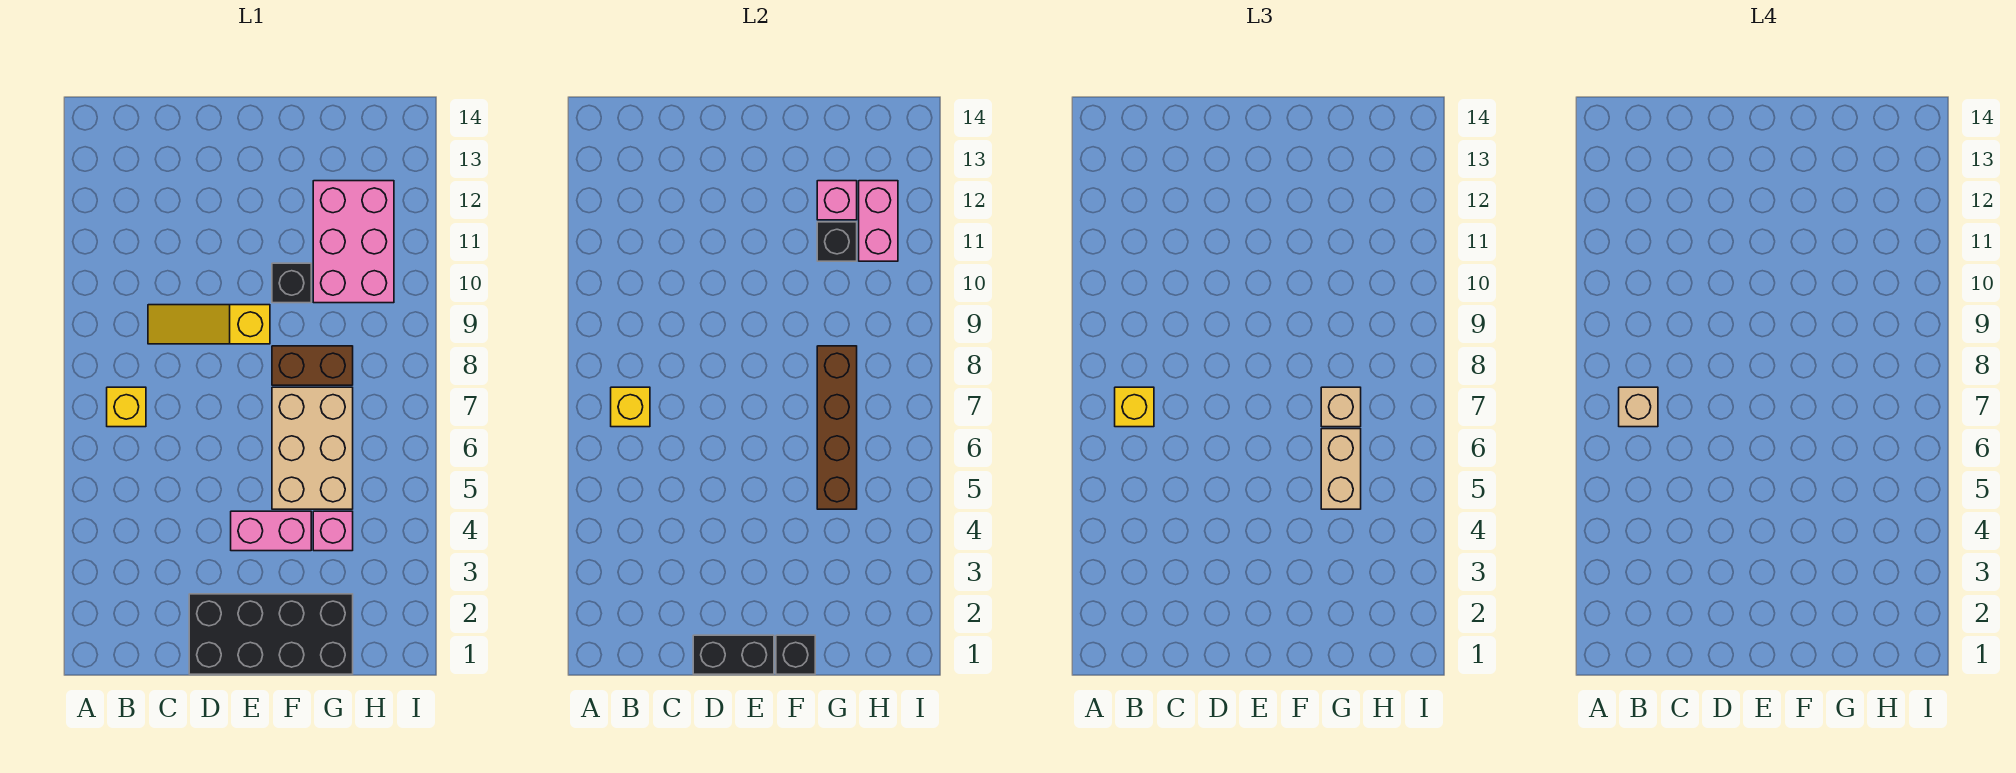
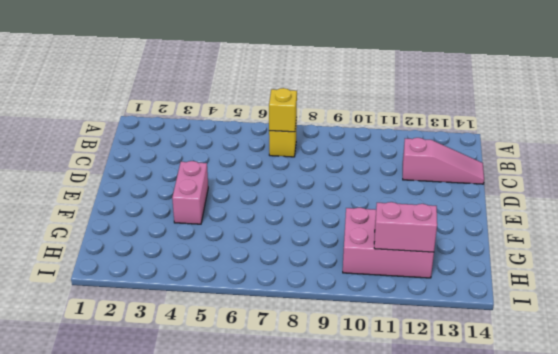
pink 1x3 slope [403,138,484,184] -> none
none -> yellow 1x3 slope [148,305,270,344]
none -> black 2x4 brick [189,594,353,674]
none -> tan 2x3 brick [272,387,353,509]

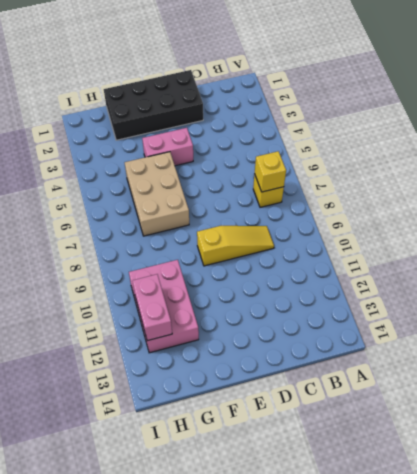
none -> brown 1x2 brick [272,346,353,385]
none -> black 1x1 brick [272,263,311,303]
none -> pink 1x1 brick [313,511,353,551]

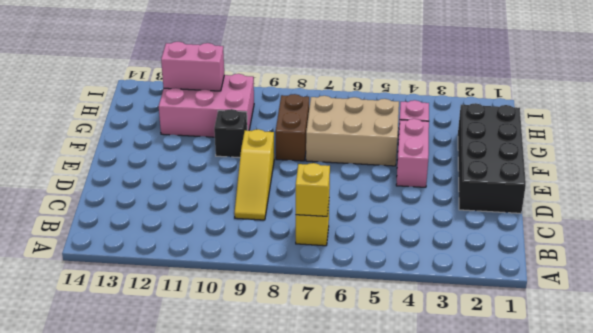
none -> black 1x2 brick [693,635,774,674]
none -> black 1x1 brick [776,635,815,674]
none -> brown 1x4 brick [817,346,857,509]

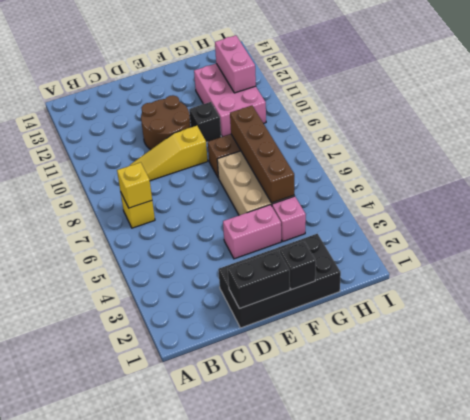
brown 2x2 round brick [141,95,191,150] -> none
none -> black 1x1 brick [817,222,857,261]
none -> pink 1x1 brick [817,181,857,220]
none -> yellow 1x1 brick [1115,387,1154,427]

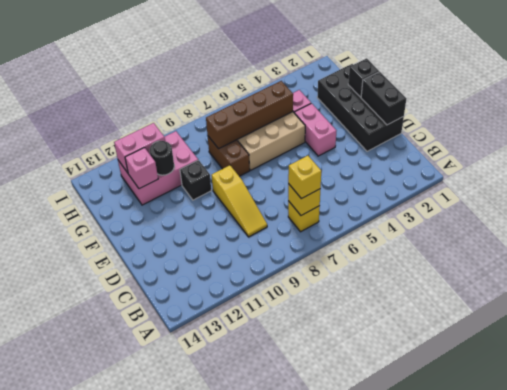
black 1x1 round brick [150,141,174,175] -> black 1x1 brick [817,222,857,261]
none -> tan 1x2 brick [1321,429,1361,509]
none -> tan 1x1 brick [1321,387,1361,427]
none -> tan 1x1 brick [1619,387,1658,427]

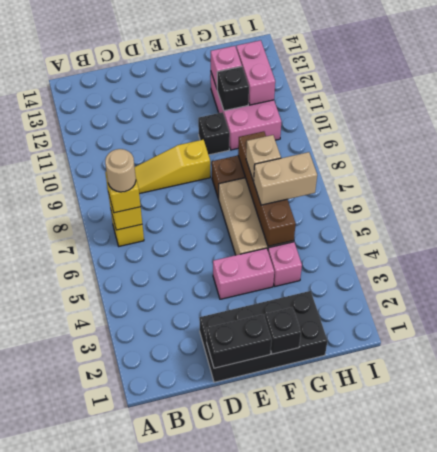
tan 1x1 round brick [105,149,136,192] -> tan 1x1 brick [1619,387,1658,427]
tan 1x2 brick [253,152,317,205] -> tan 1x2 brick turned to [1321,429,1361,509]

